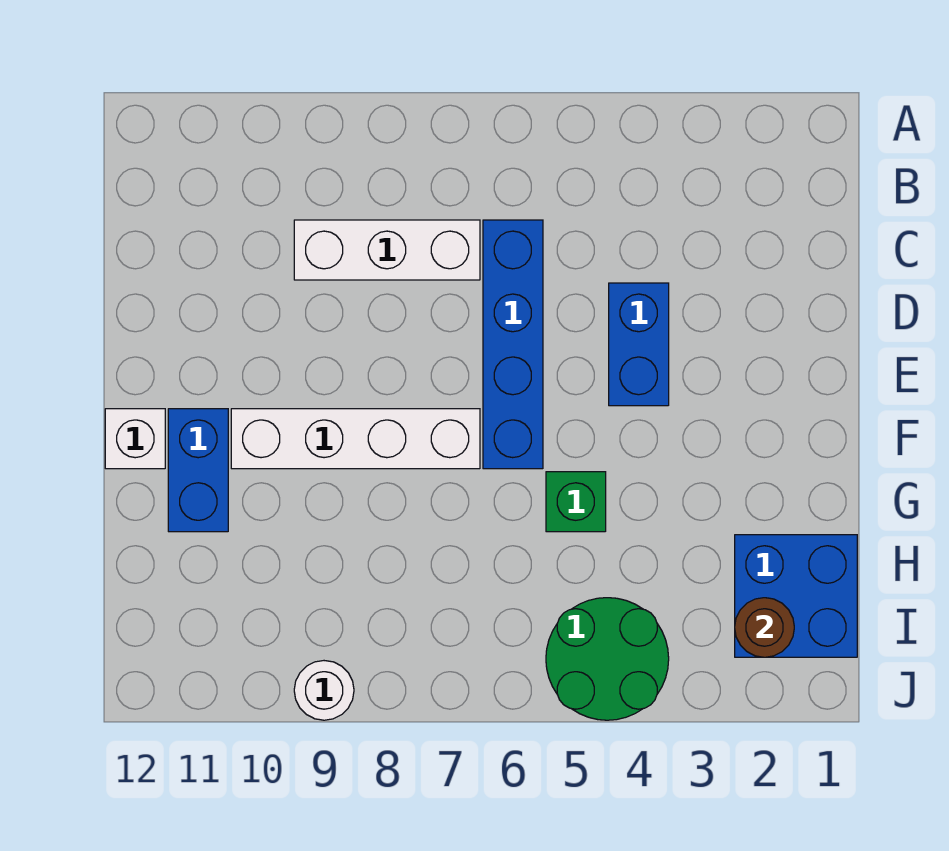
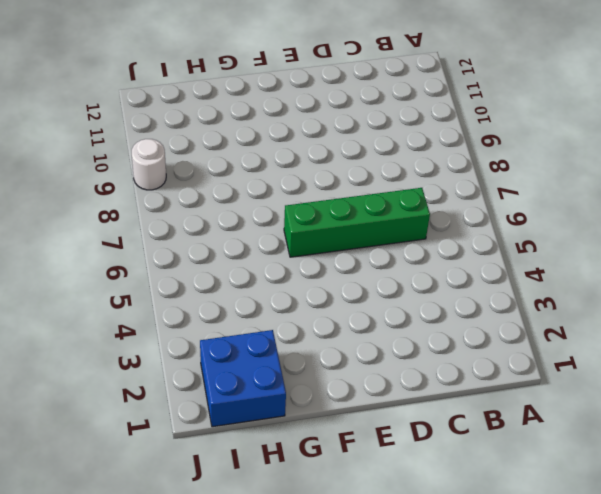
green 1x4 brick [284,188,430,257] -> blue 1x4 brick [483,220,543,469]
none -> white 1x3 brick [294,220,480,280]
none -> blue 1x2 brick [609,283,669,406]

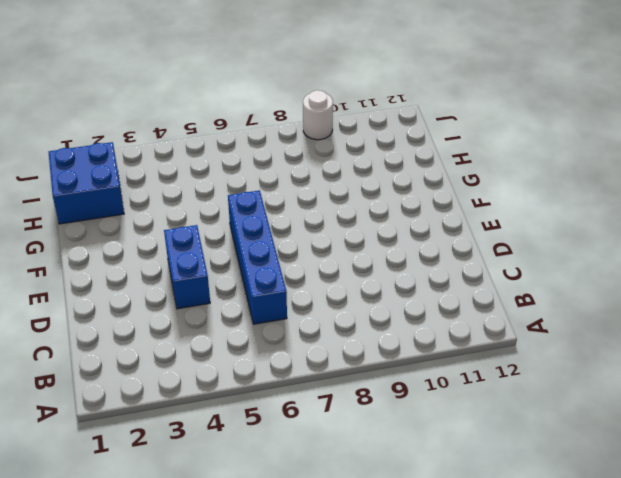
none -> white 1x3 brick [294,220,480,280]
none -> white 1x4 brick [231,409,480,469]

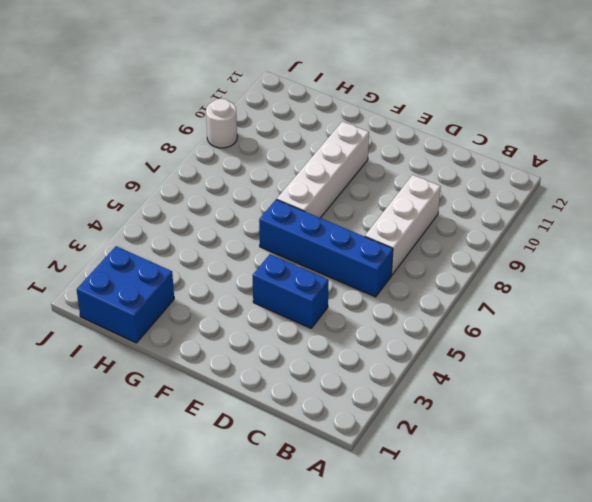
none -> blue 1x2 brick [168,409,228,532]
none -> white 1x1 brick [105,409,165,469]

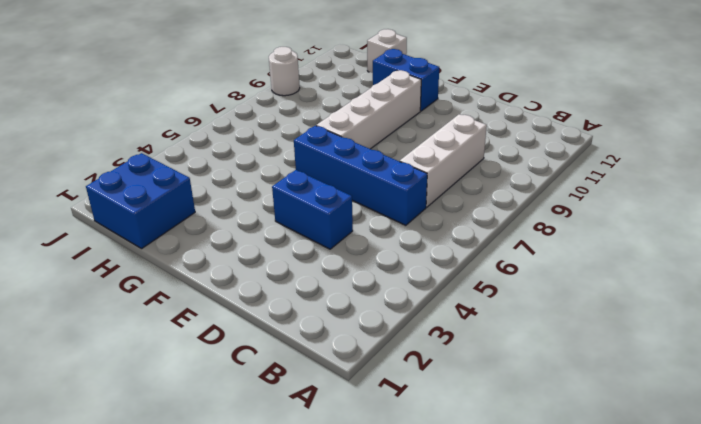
white 1x1 brick [367,29,407,73] -> white 1x1 brick moved to [105,409,165,469]
none -> green 1x1 brick [546,472,606,532]
none -> green 2x2 round brick [546,598,669,720]

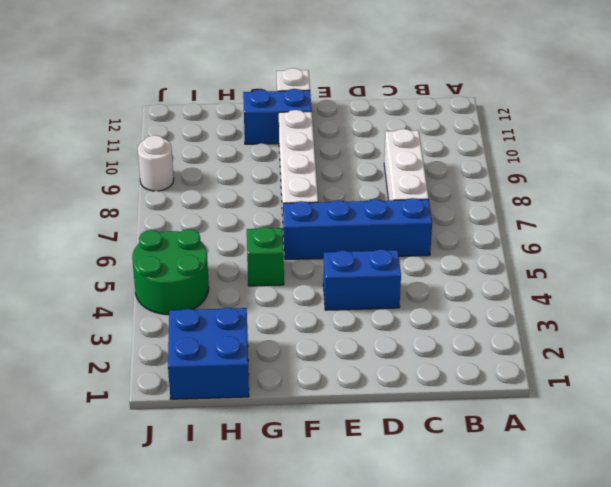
none -> brown 1x1 round brick [735,598,794,657]

